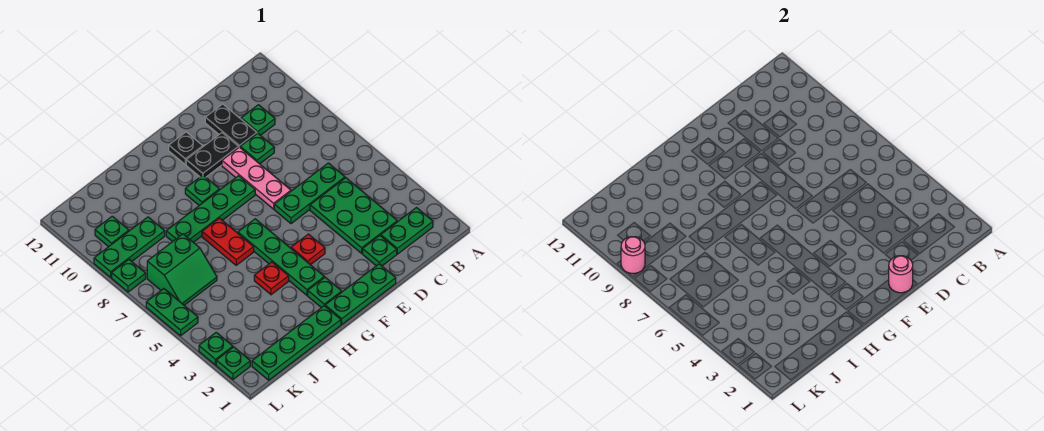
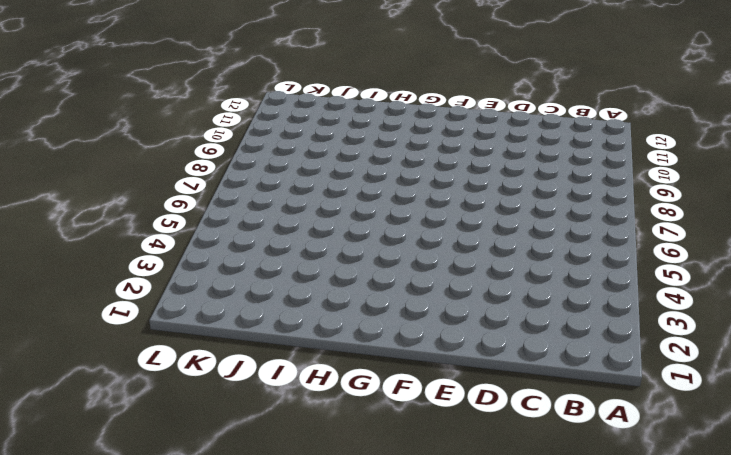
none -> green 1x2 plate [381,208,433,254]
none -> green 2x3 plate [310,178,397,253]
none -> green 1x3 plate [274,163,345,224]

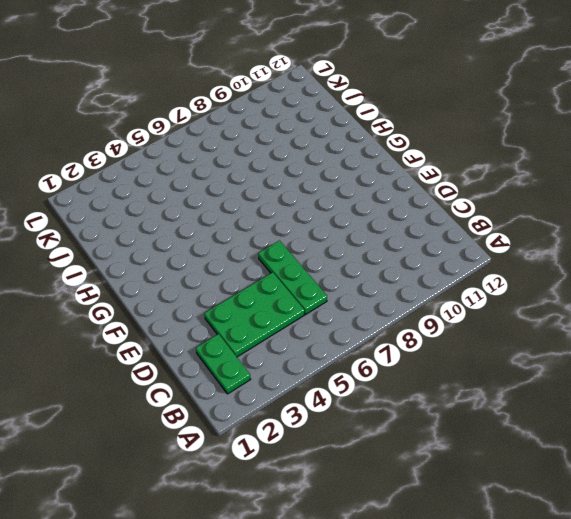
none -> green 1x1 plate [241,105,275,135]
none -> green 1x1 plate [363,236,397,266]
none -> green 1x1 plate [240,133,274,164]

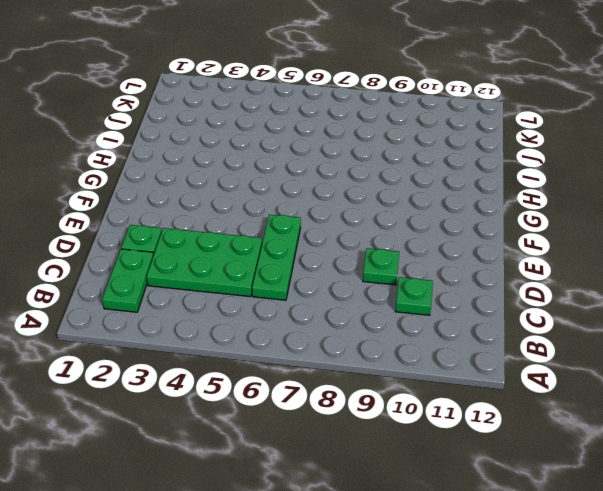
none -> black 1x2 plate [205,104,257,147]
none -> green 1x3 plate [325,264,396,324]
none -> pink 1x3 plate [222,147,291,209]

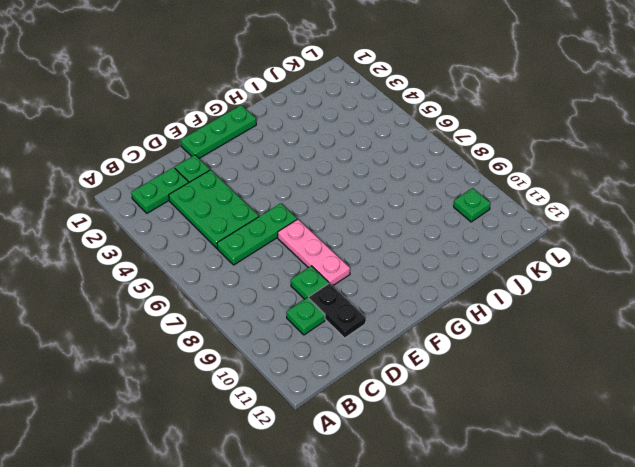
none -> black 1x2 plate [186,133,239,177]
none -> red 1x1 plate [291,234,325,265]
none -> green 1x4 plate [166,176,255,242]

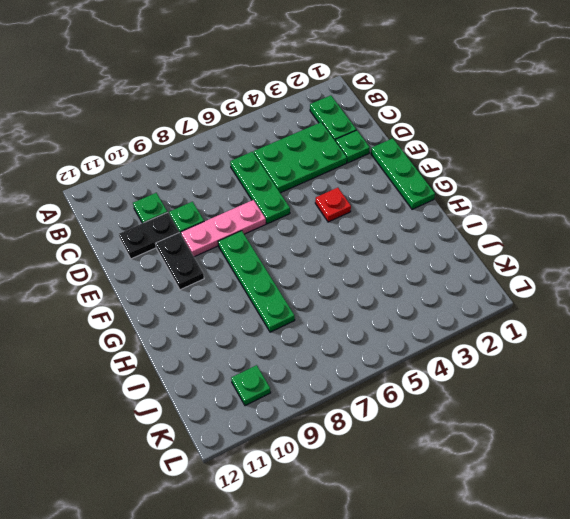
none -> black 1x1 plate [169,132,203,165]
none -> green 1x1 plate [308,277,342,308]
none -> green 1x4 plate [238,219,324,295]

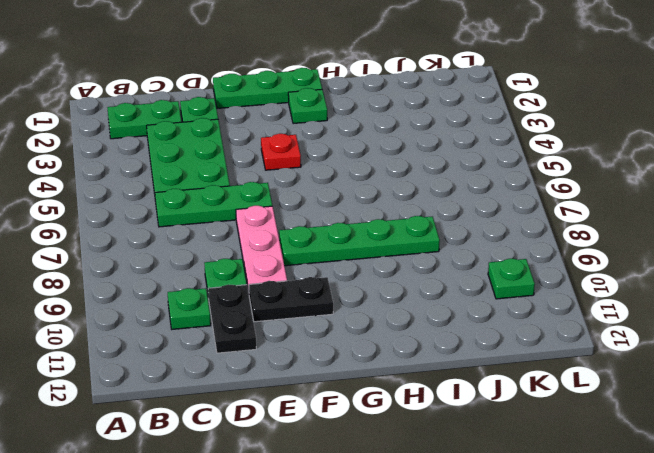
none -> black 1x1 plate [169,132,203,165]
none -> green 1x4 plate [238,219,324,295]
none -> green 1x1 plate [185,175,219,205]

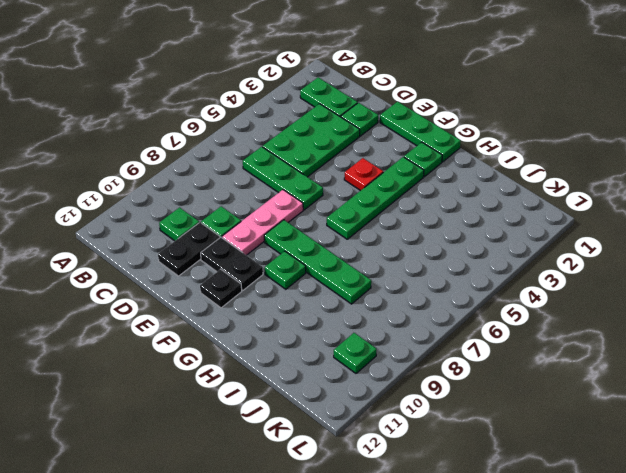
none -> green 1x4 plate [252,306,341,380]
none -> red 1x1 plate [254,262,289,295]
none -> red 1x2 plate [202,218,254,265]

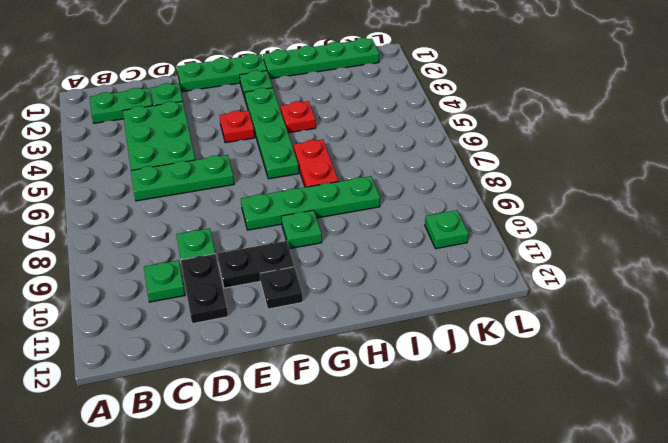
none -> pink 1x3 plate [222,147,291,209]
none -> green 2x2 slope [147,234,217,305]
none -> green 1x3 plate [94,217,165,277]

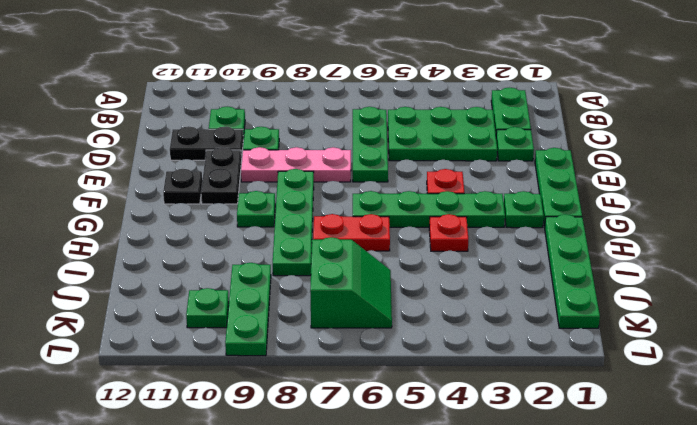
none -> green 1x1 plate [216,347,250,380]
none -> green 1x1 plate [199,332,233,365]
none -> green 1x2 plate [146,289,198,336]

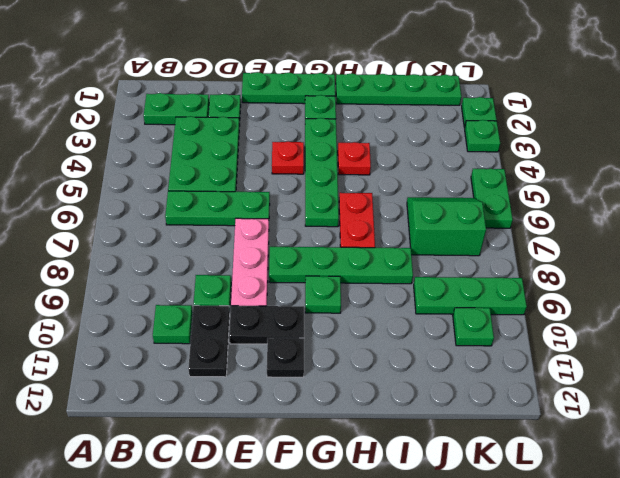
none -> green 1x1 plate [112,260,146,292]
none -> pink 1x1 round brick [889,256,913,293]
none -> pink 1x1 round brick [621,237,645,274]

